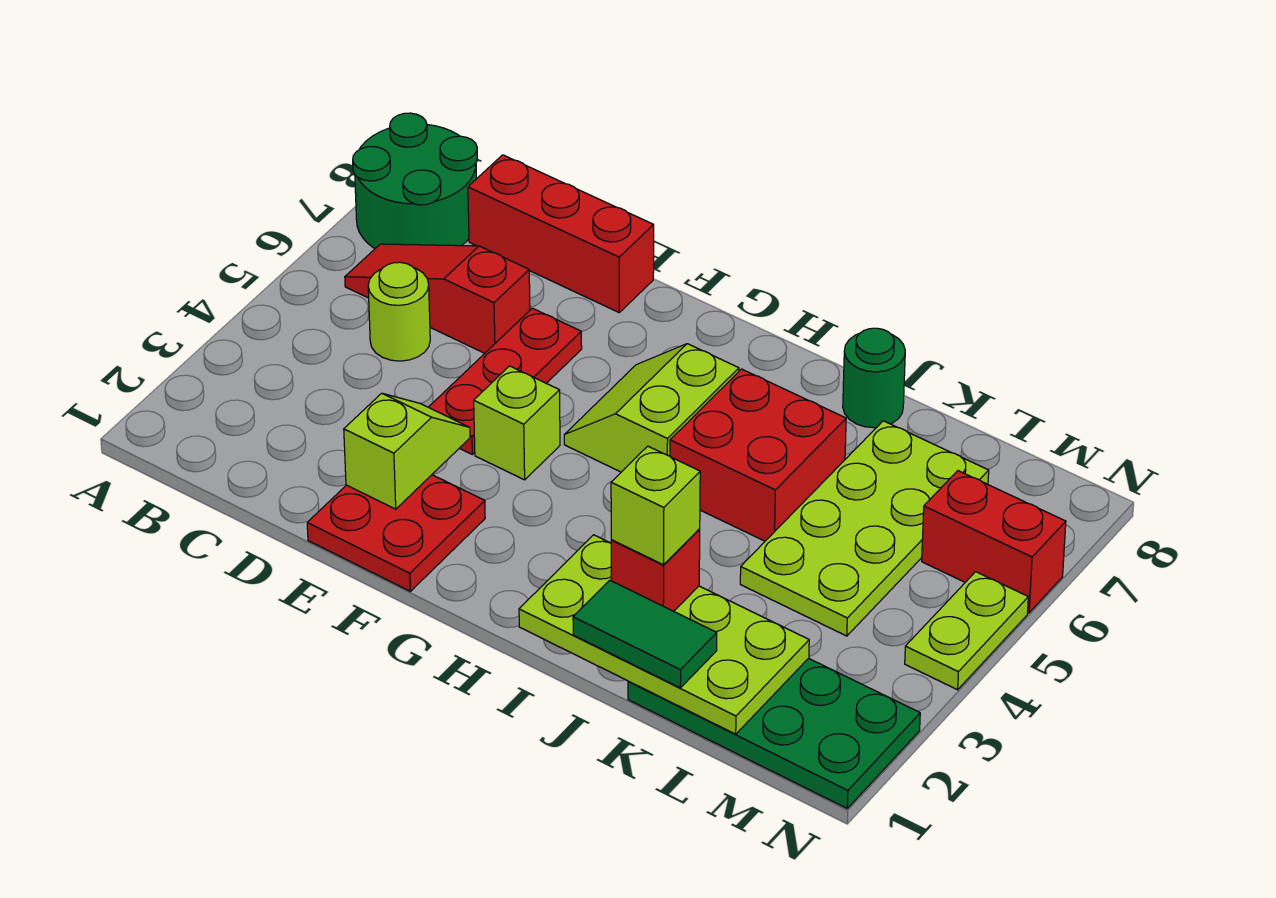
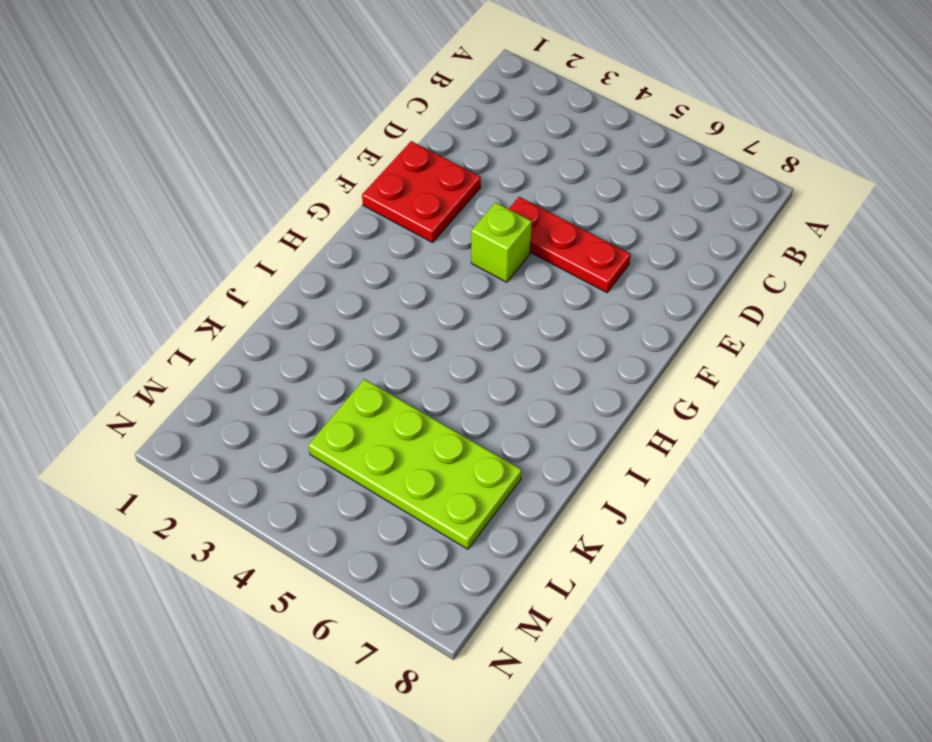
none -> green 2x2 round brick [353,113,477,248]
none -> red 1x3 slope [345,244,530,353]
none -> lime 1x1 round brick [368,262,430,361]

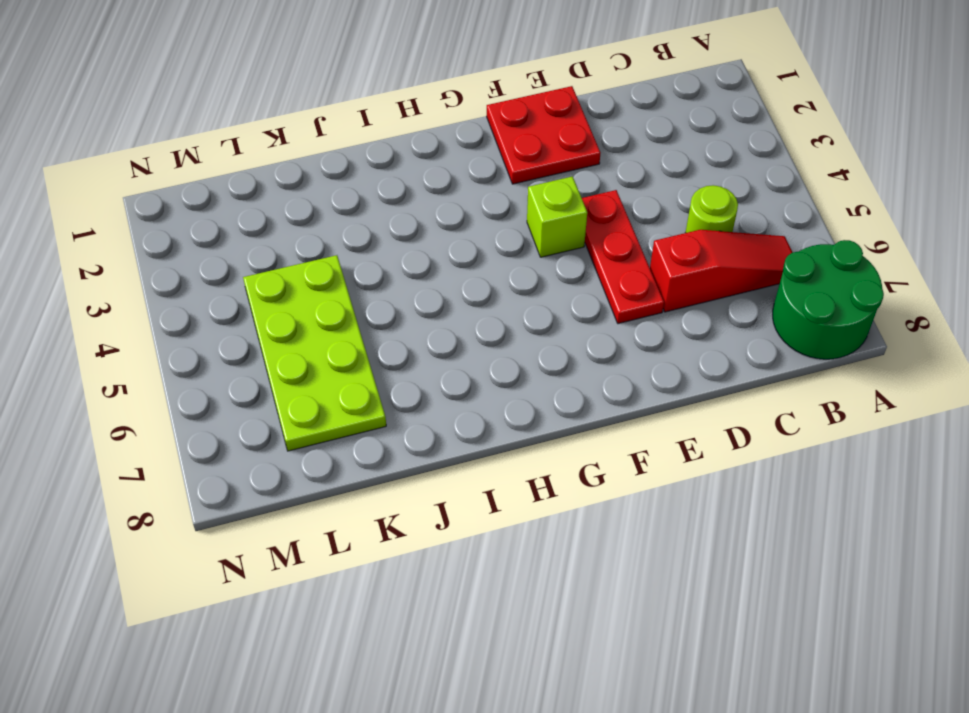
none -> red 1x3 brick [468,155,654,312]
none -> lime 2x2 slope [564,344,739,472]
none -> red 2x2 brick [670,369,846,541]

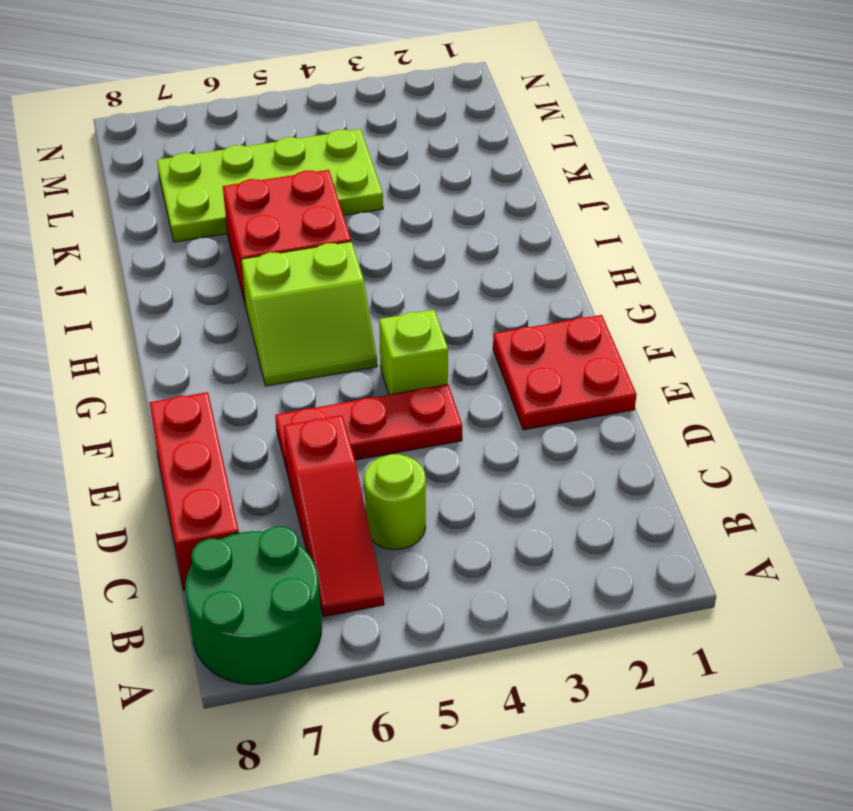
none -> green 1x1 round brick [843,328,905,428]
none -> green 2x4 plate [628,658,920,808]
none -> red 1x2 brick [922,471,1066,613]

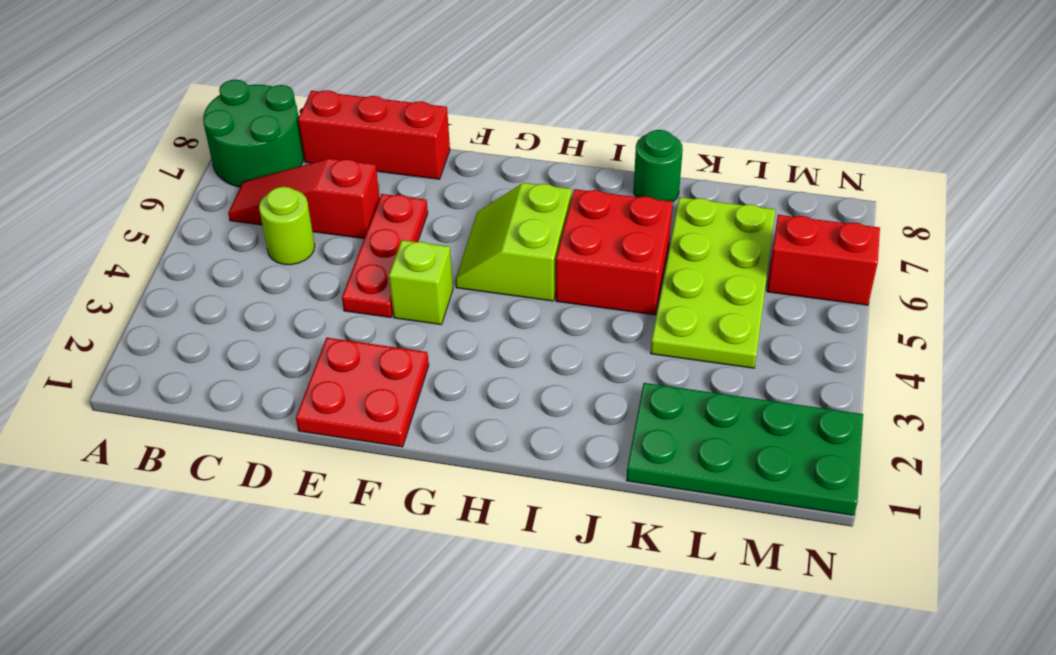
none -> lime 1x2 plate [905,572,1028,690]
none -> lime 1x2 slope [344,393,470,509]
none -> lime 2x4 plate [519,535,809,734]

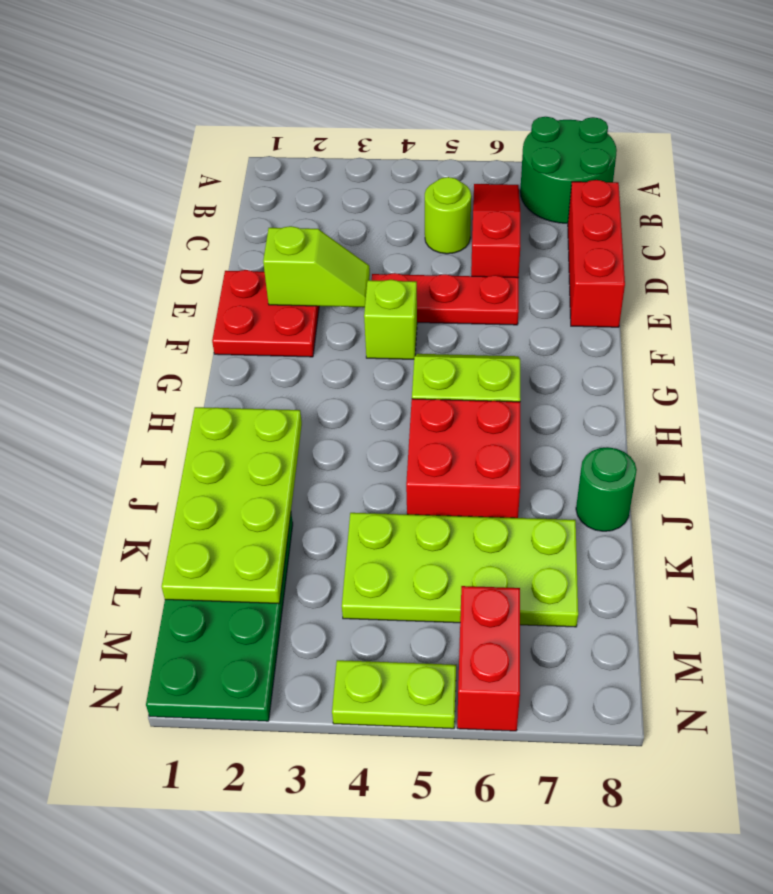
none -> green 1x2 tile [573,580,717,688]
none -> red 1x1 brick [611,529,700,611]
none -> lime 1x1 brick [611,446,700,565]

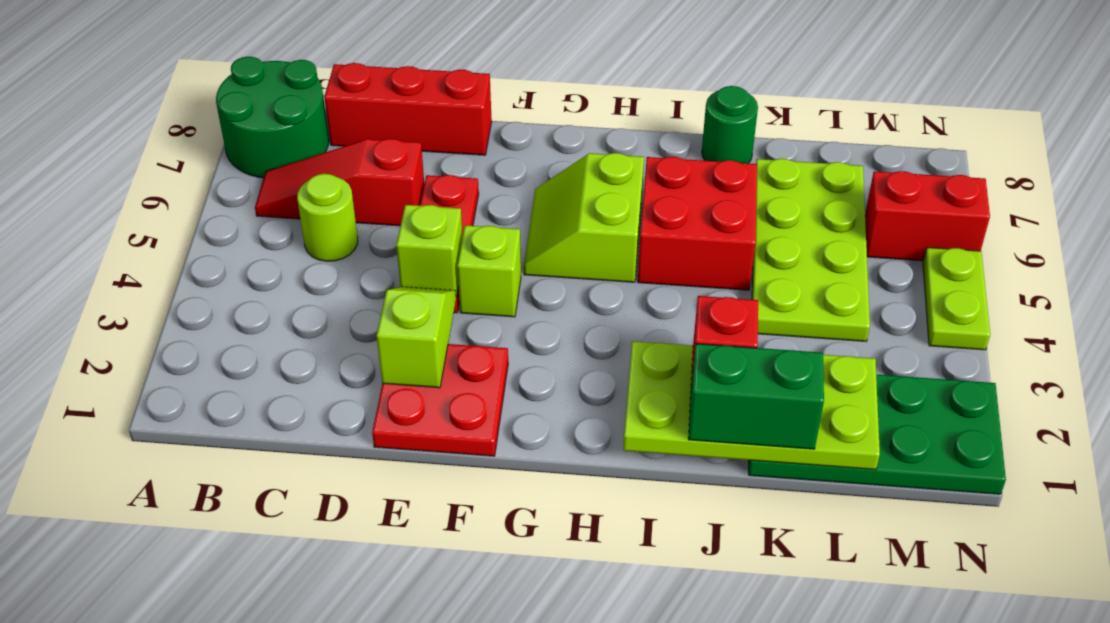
lime 1x1 brick [396,205,463,297] -> lime 1x1 brick moved to [611,446,700,565]
green 1x2 brick [688,344,824,449] -> green 1x2 tile [573,580,717,688]

